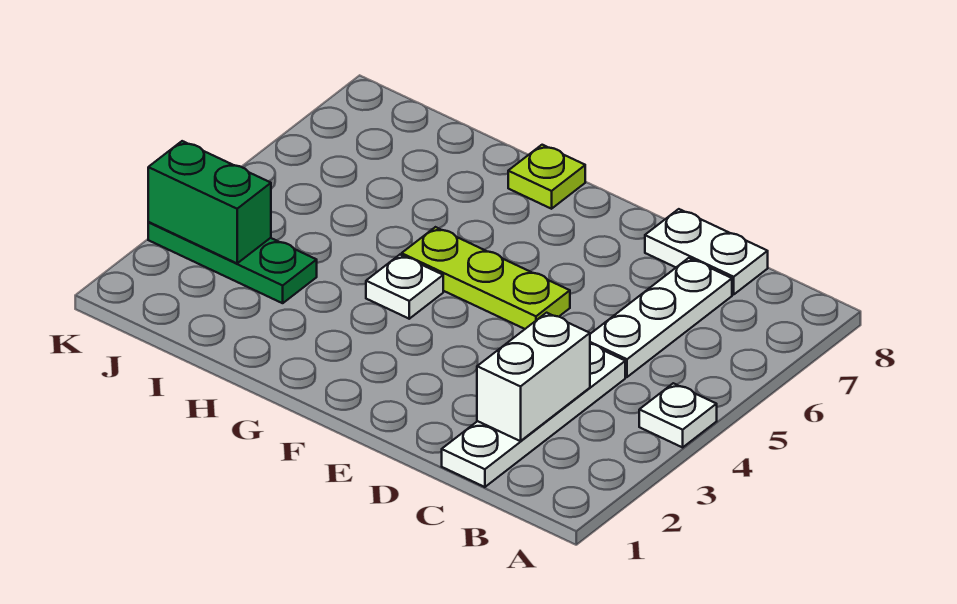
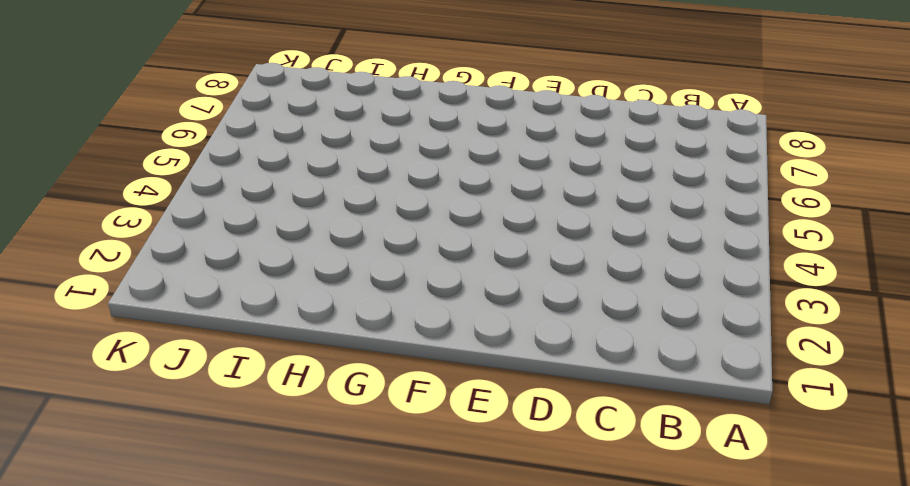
none -> white 1x1 plate [639,383,717,447]
none -> white 1x4 plate [442,344,625,487]

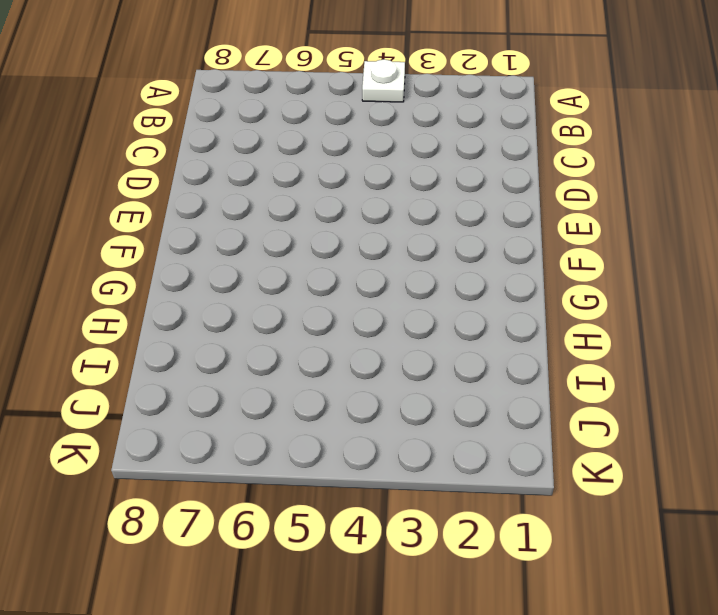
none -> white 1x4 plate [442,344,625,487]
none -> white 1x3 plate [590,258,732,377]

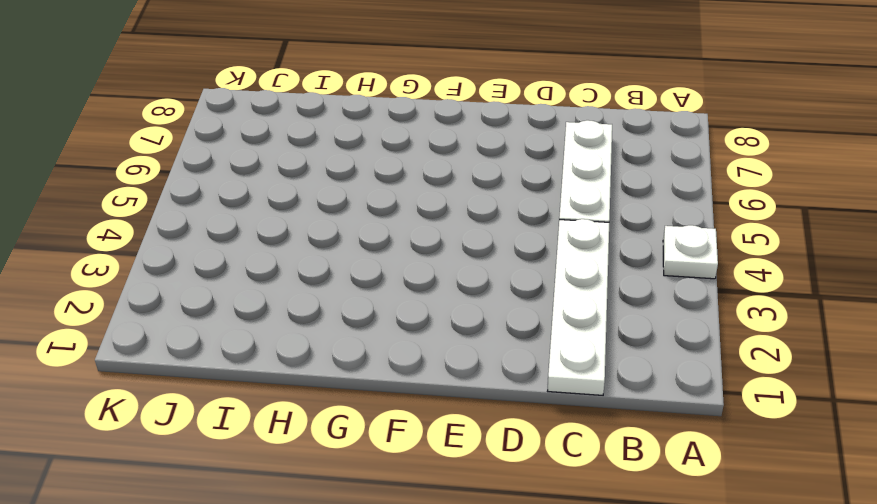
none -> white 1x2 plate [645,209,768,294]
none -> lime 1x3 plate [402,227,570,329]

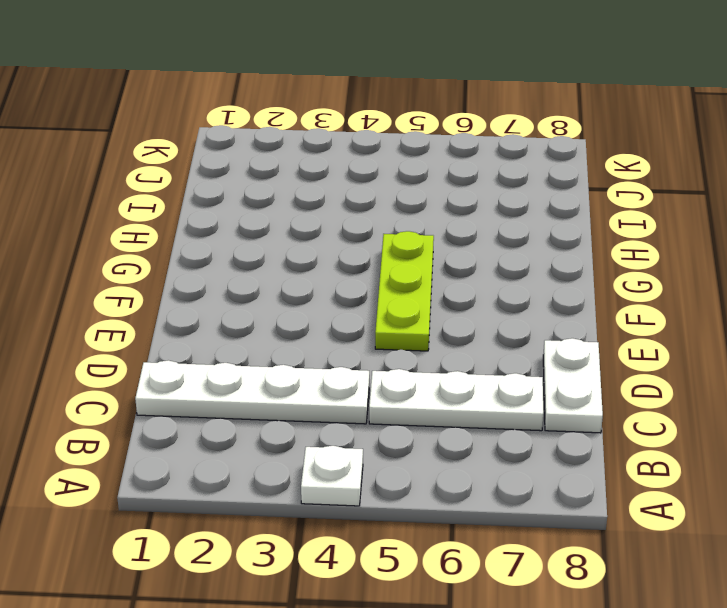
none -> white 1x1 plate [366,255,443,319]
none -> lime 1x1 plate [508,145,585,209]

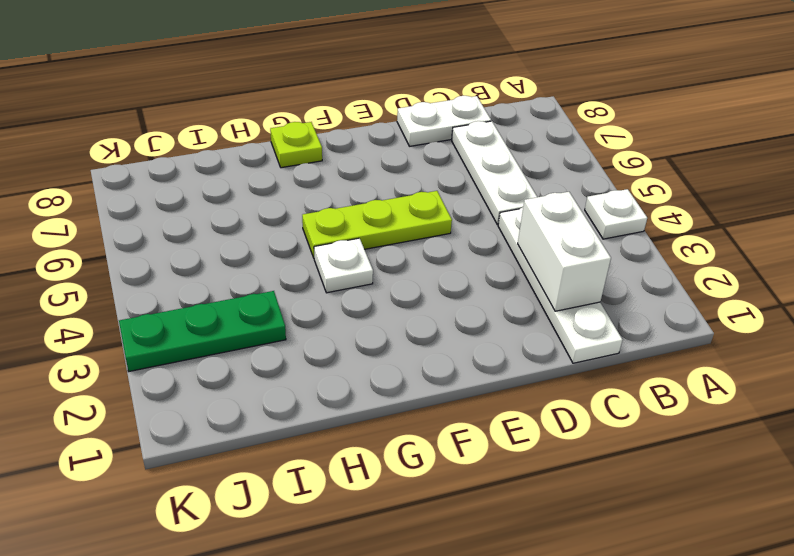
none -> green 1x2 brick [148,141,271,263]

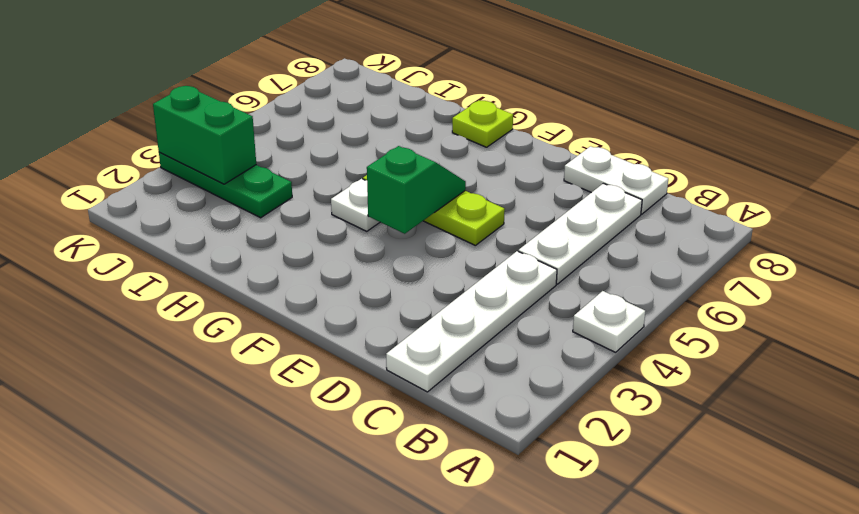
green 1x2 slope [367,146,466,234] -> none
none -> white 1x2 brick [477,313,590,441]

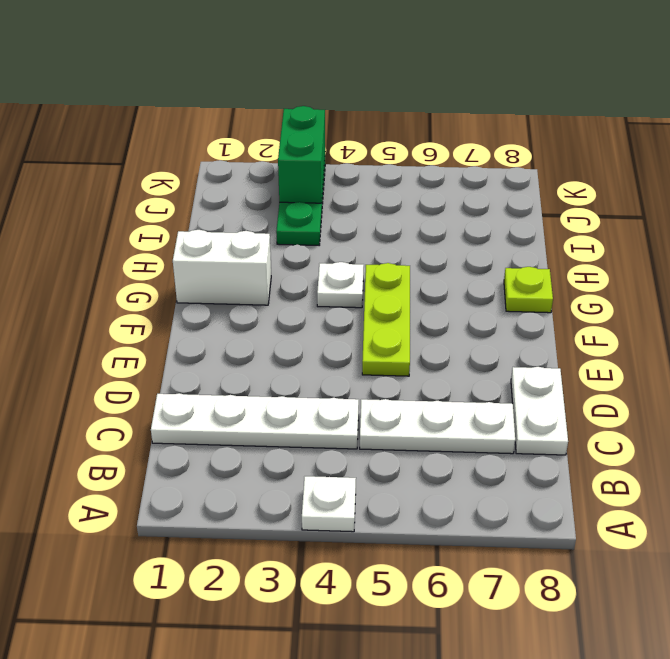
white 1x2 brick [173,230,271,305] -> white 1x2 brick moved to [477,313,590,441]

